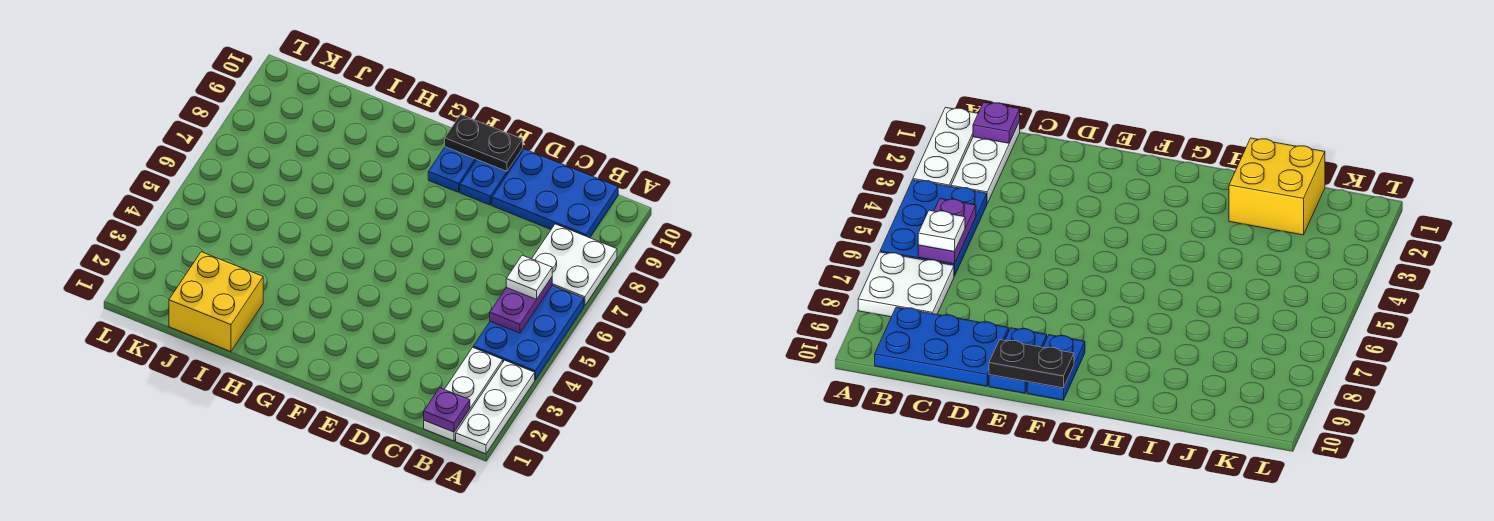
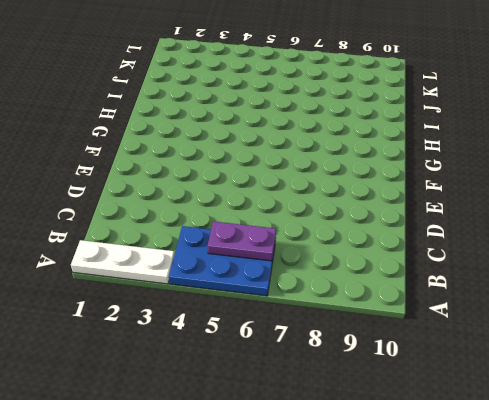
none -> white 2x2 plate [532,224,617,306]
none -> white 1x3 plate [424,347,503,441]
none -> blue 2x3 plate [492,149,618,238]

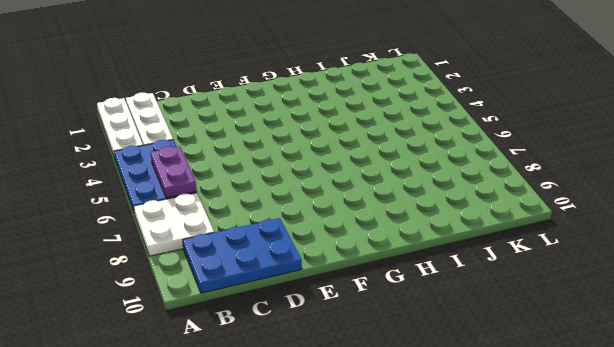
none -> blue 1x2 plate [460,149,523,205]
none -> blue 1x2 plate [428,147,477,192]
none -> yellow 2x2 brick [169,252,263,352]

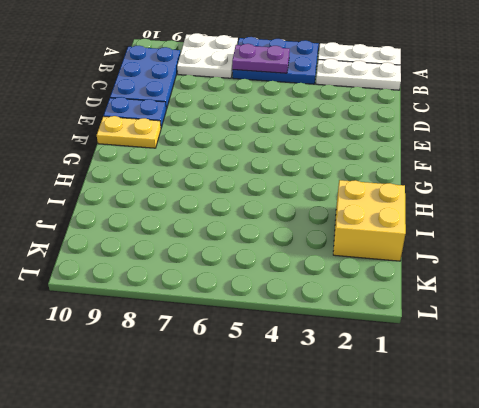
yellow 1x2 plate [97,116,161,148] -> blue 1x2 plate [428,147,477,192]
none -> purple 1x1 plate [424,388,470,432]
none -> black 1x2 plate [445,114,523,171]
none -> white 1x1 plate [506,255,552,299]

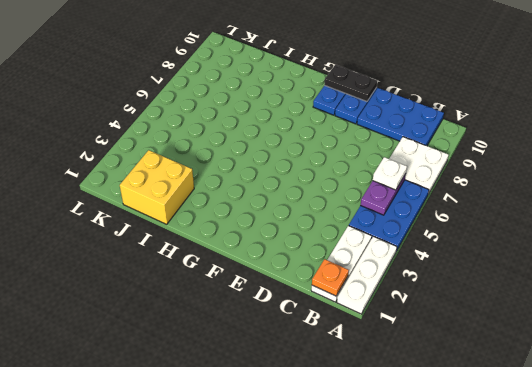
orange 1x1 plate [312,259,349,296] -> purple 1x1 plate [424,388,470,432]

